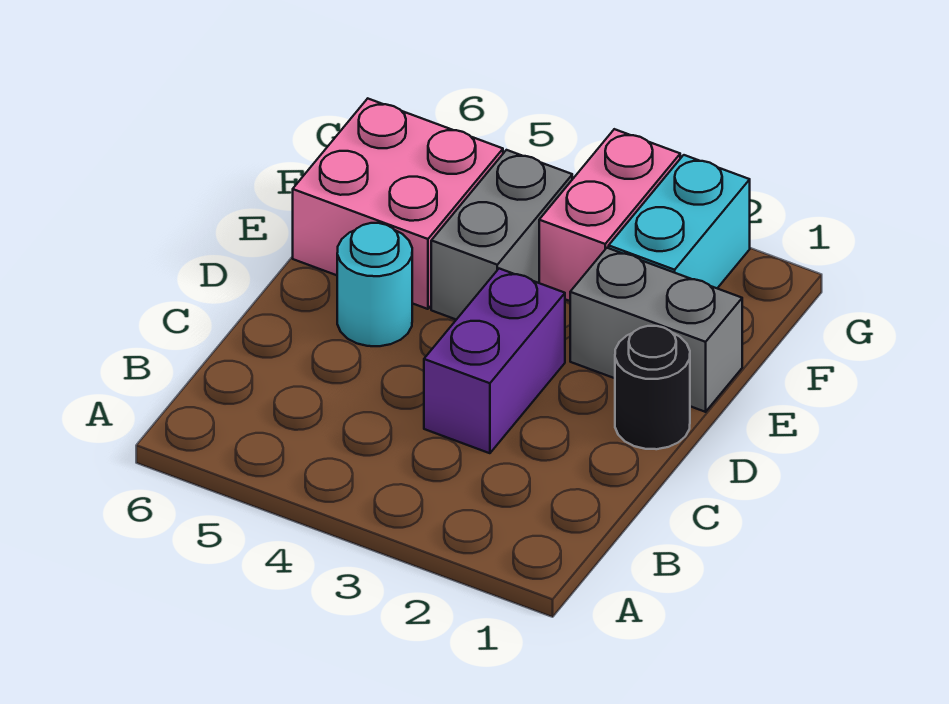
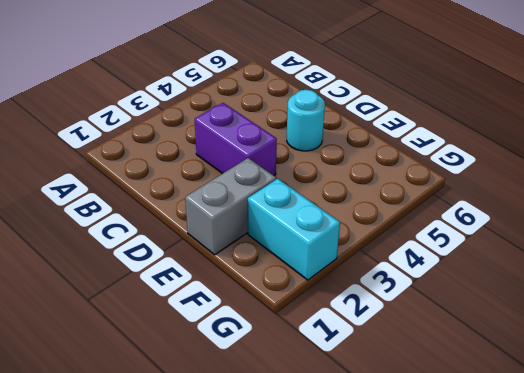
none -> black 1x1 round brick [615,326,690,449]
none -> grey 1x2 brick [431,150,572,320]

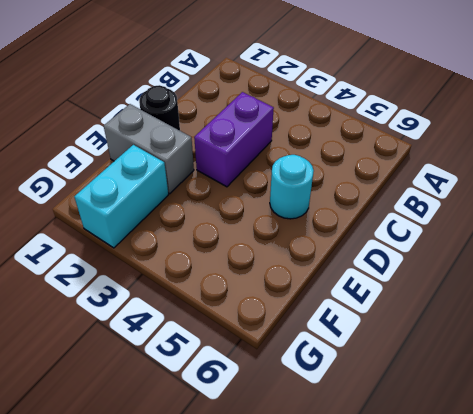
none -> grey 1x2 brick [431,150,572,320]
none -> pink 2x2 brick [293,99,503,309]

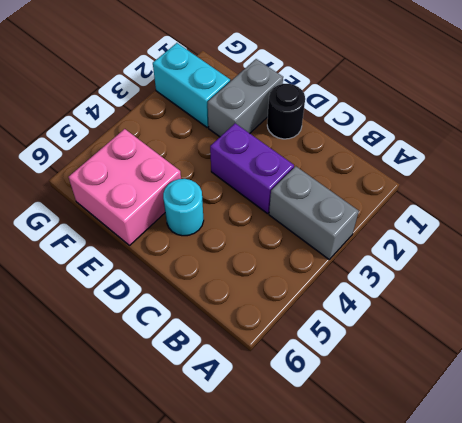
grey 1x2 brick [269,166,359,259] -> grey 1x2 brick moved to [431,150,572,320]
none -> pink 1x2 brick [539,129,680,301]

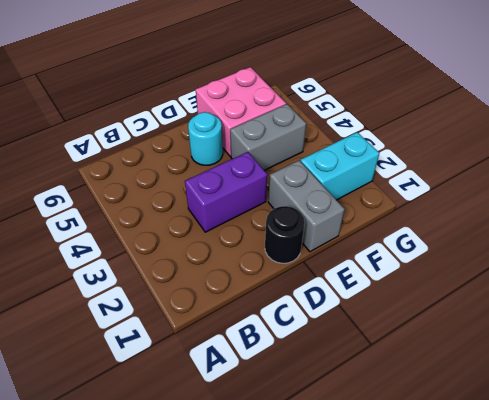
none -> pink 1x2 brick [539,129,680,301]

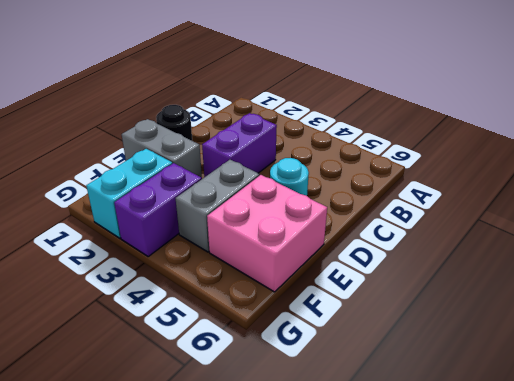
purple 1x2 brick [114,163,202,256] -> pink 1x2 brick [539,129,680,301]

